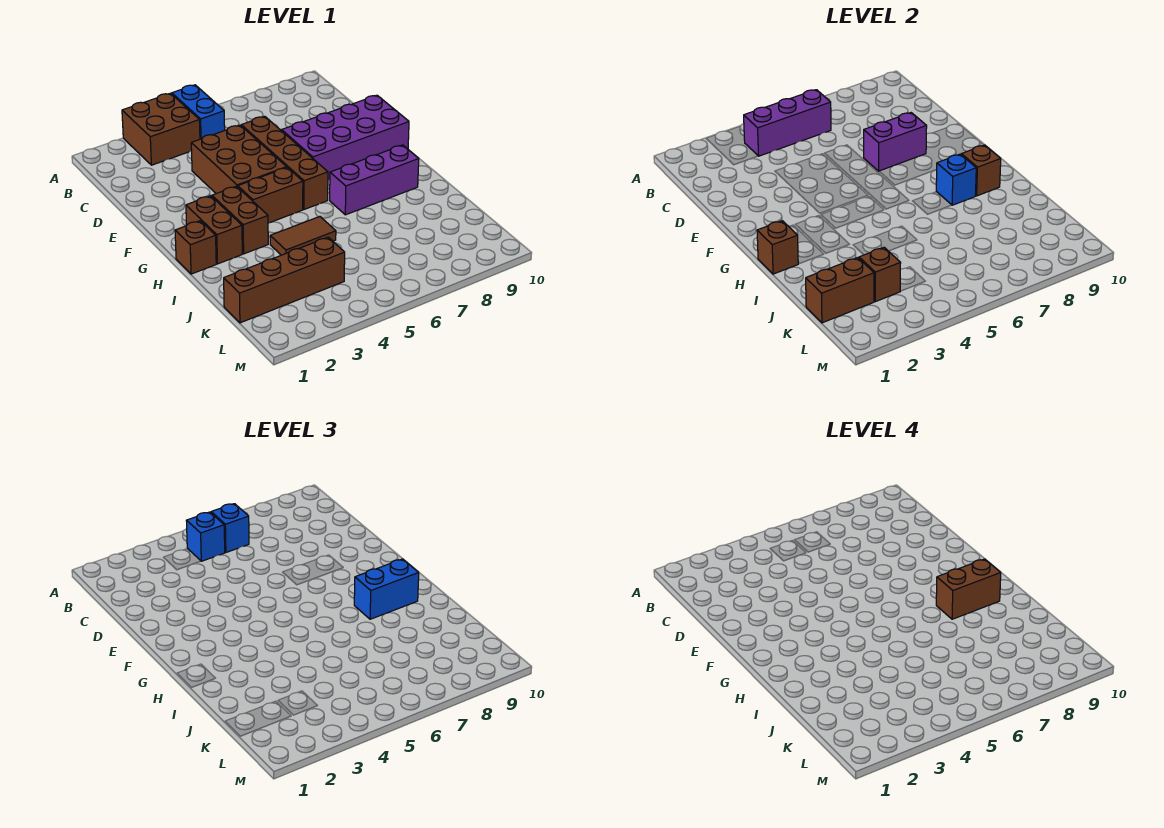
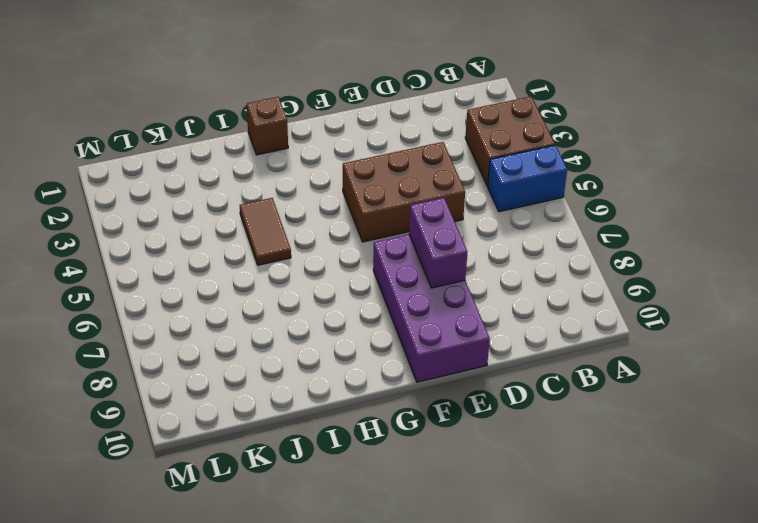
none -> brown 1x4 brick [241,116,328,209]
none -> brown 1x2 brick [186,196,242,264]
none -> brown 1x2 brick [212,186,268,254]

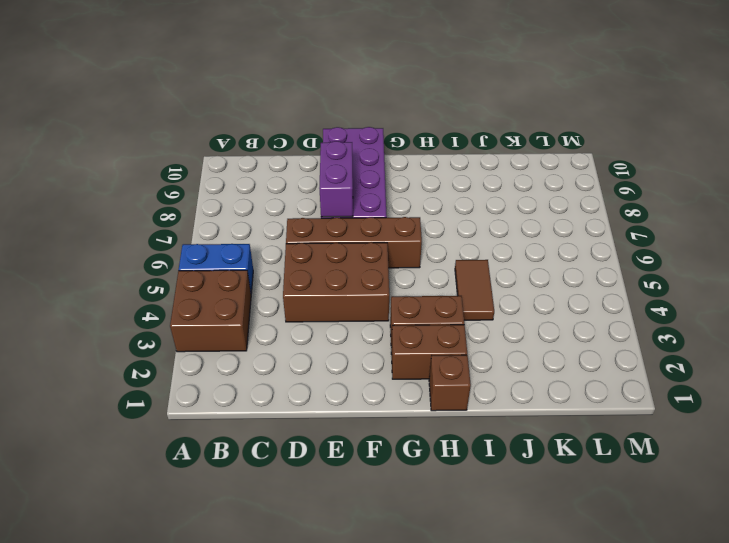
none -> brown 1x2 brick [238,167,303,223]
none -> purple 1x3 brick [330,145,419,215]
none -> brown 1x4 brick [224,237,345,323]

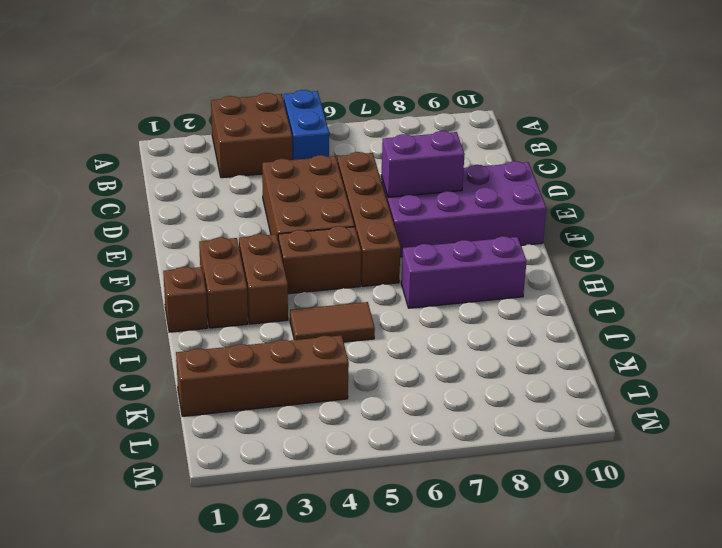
none -> purple 1x3 brick [744,90,831,156]
none -> brown 1x1 brick [757,221,798,274]
none -> blue 1x1 brick [936,154,976,205]

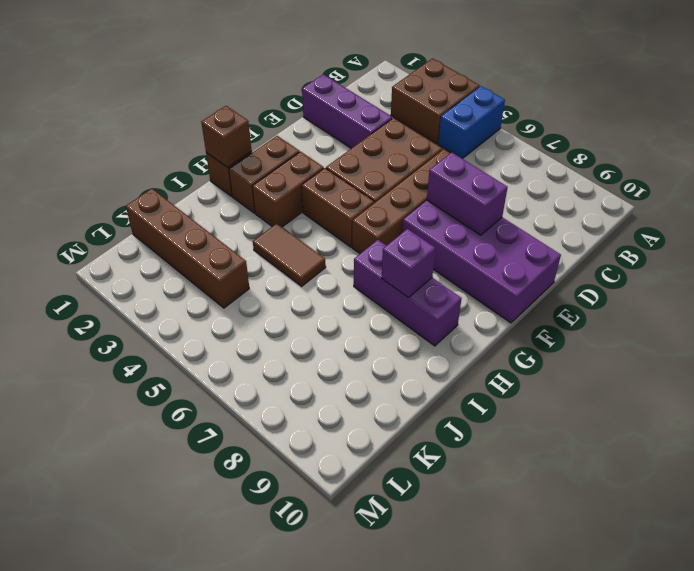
purple 1x3 brick [302,74,392,148] -> purple 1x3 brick moved to [744,90,831,156]
purple 1x1 brick [382,229,435,298] -> blue 1x1 brick [936,154,976,205]
none -> brown 1x1 brick [961,145,1001,196]
none -> brown 1x2 brick [806,258,874,323]
none -> brown 1x1 brick [859,247,901,302]

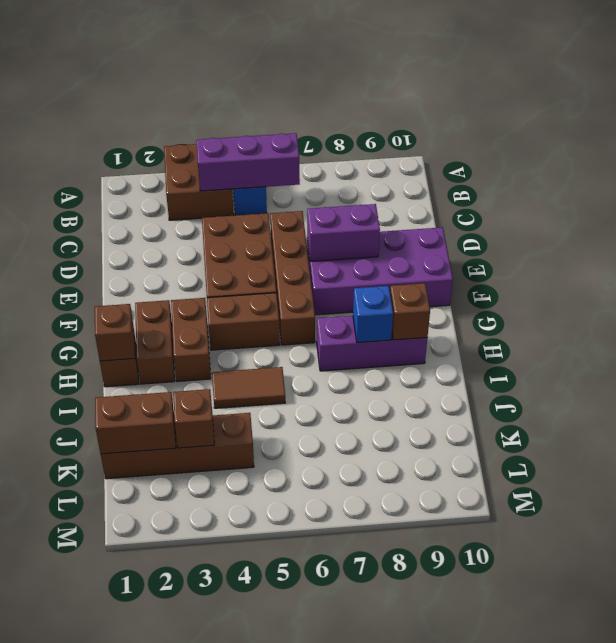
none -> blue 1x1 brick [186,512,225,561]
none -> blue 1x1 brick [211,504,249,552]
none -> blue 1x2 brick [354,559,419,619]

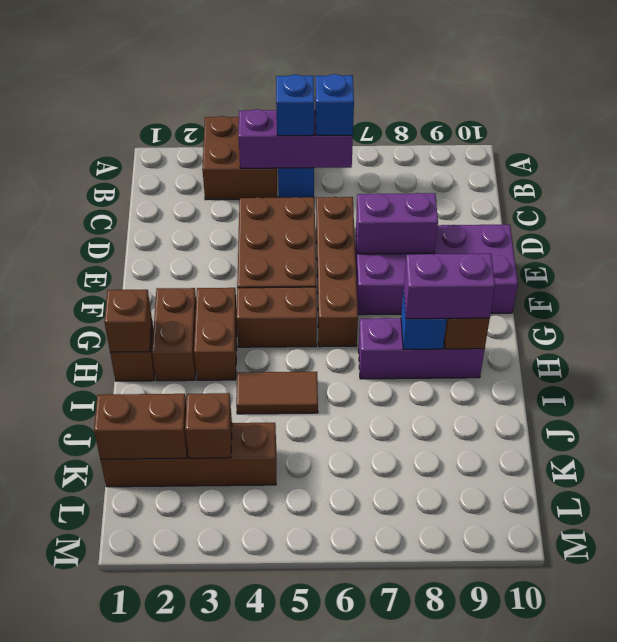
purple 1x2 brick [404,254,495,319] -> blue 1x2 brick [354,559,419,619]
none -> brown 1x2 brick [936,559,1001,619]

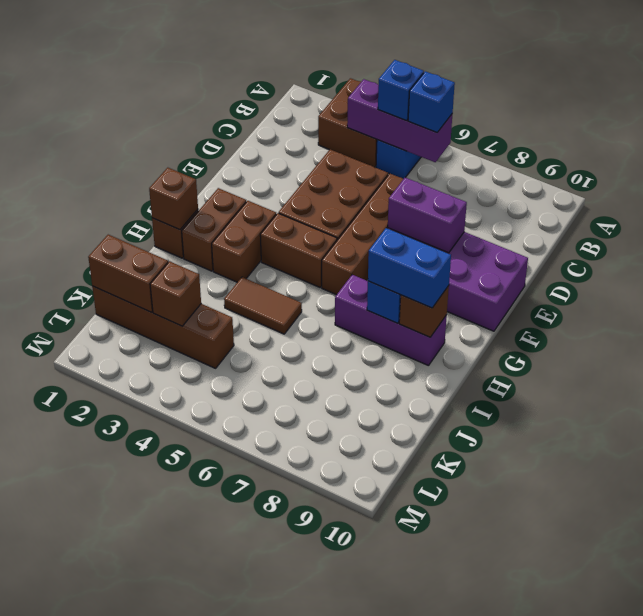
none -> brown 1x2 brick [936,559,1001,619]

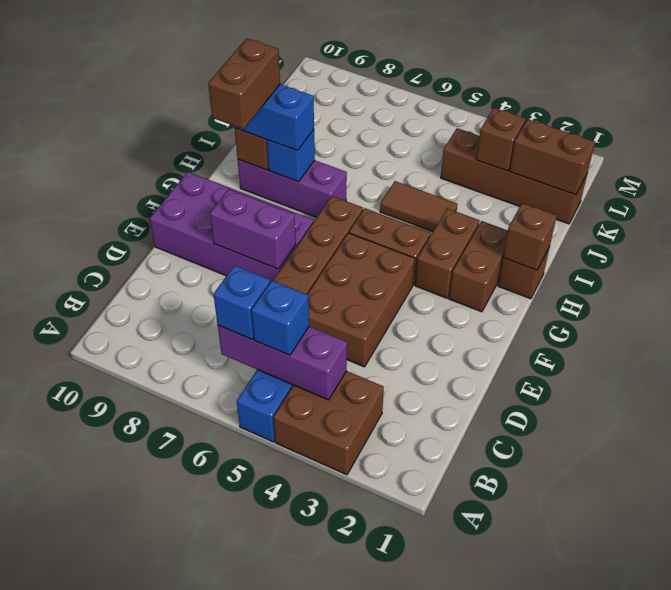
brown 1x2 brick [208,38,280,129] -> brown 1x2 brick turned to [936,559,1001,619]

